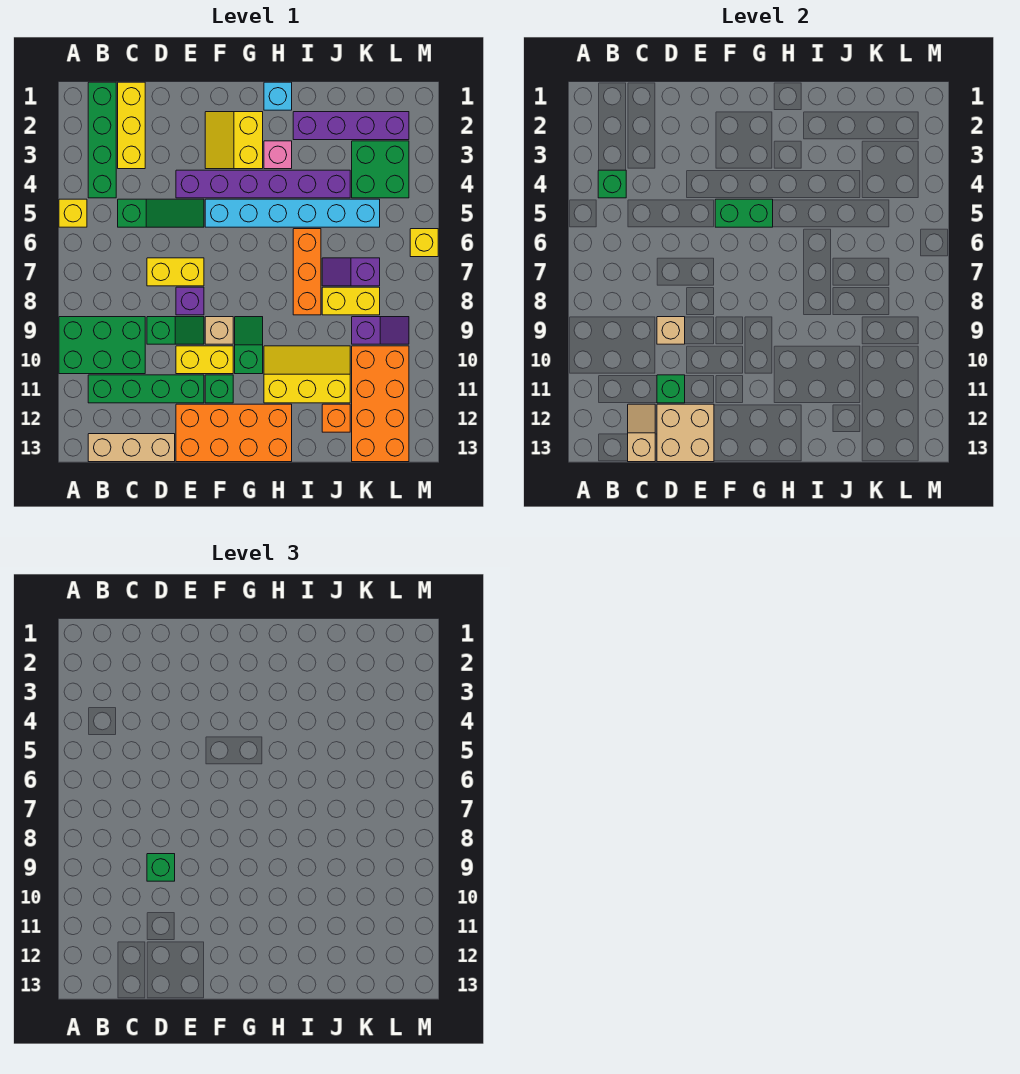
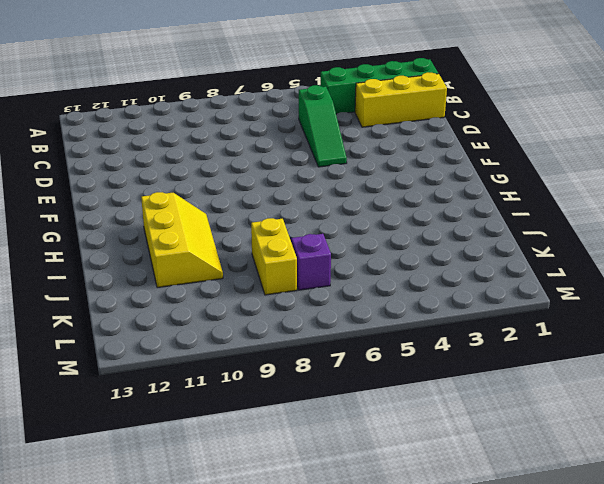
none -> yellow 1x1 brick [59,199,87,227]
none -> green 2x3 brick [59,317,145,374]
none -> green 1x4 brick [88,375,204,403]
none -> tan 1x3 brick [88,434,175,462]

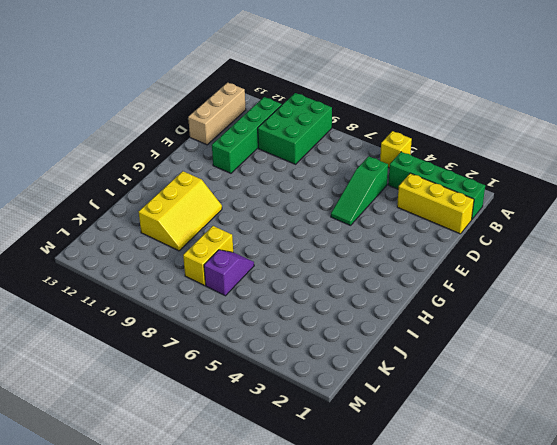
none -> yellow 1x2 brick [147,258,204,286]
none -> green 1x2 slope [147,317,204,344]
none -> purple 1x6 brick [176,170,350,198]
none -> purple 1x1 brick [176,287,204,315]

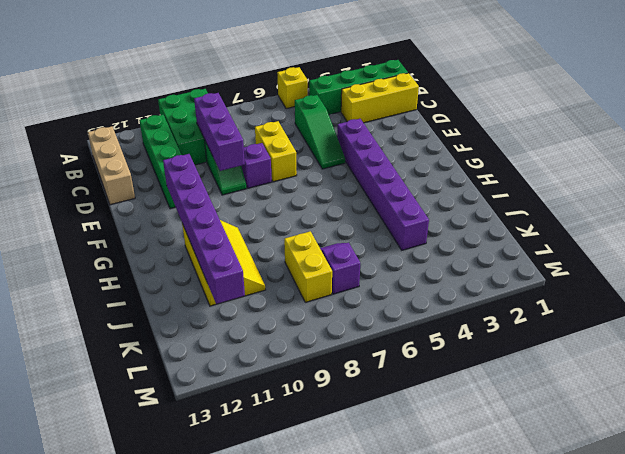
purple 1x3 brick [194,93,245,171] -> tan 1x1 brick [657,317,685,344]
purple 1x6 brick [163,154,245,304] -> none
none -> yellow 1x2 brick [176,346,233,374]
none -> orange 2x4 brick [176,404,292,462]
none -> yellow 2x2 slope [205,112,263,169]
none -> cyan 1x6 brick [205,199,380,227]

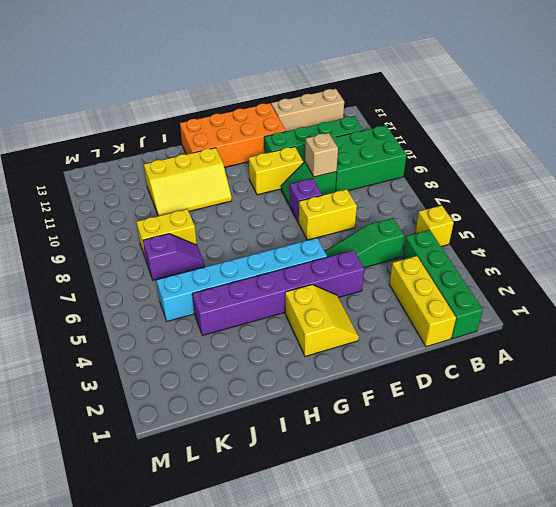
none -> tan 1x1 brick [205,317,233,344]
none -> green 1x1 brick [205,375,233,403]
none -> green 1x2 slope [235,317,263,374]
none -> cyan 1x1 brick [264,82,292,110]

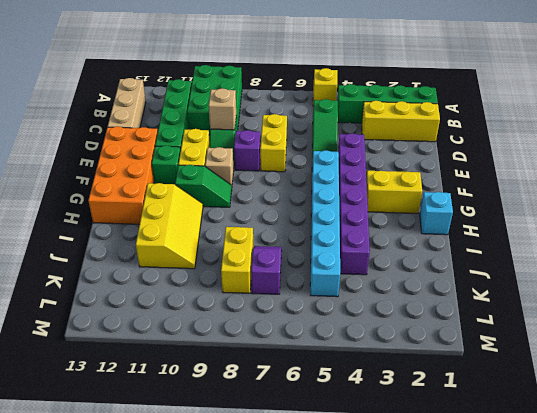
none -> pink 1x1 brick [264,141,292,169]
none -> purple 1x4 brick [293,112,409,140]
none -> orange 1x3 brick [293,229,321,315]
none -> orange 1x1 brick [322,404,350,432]

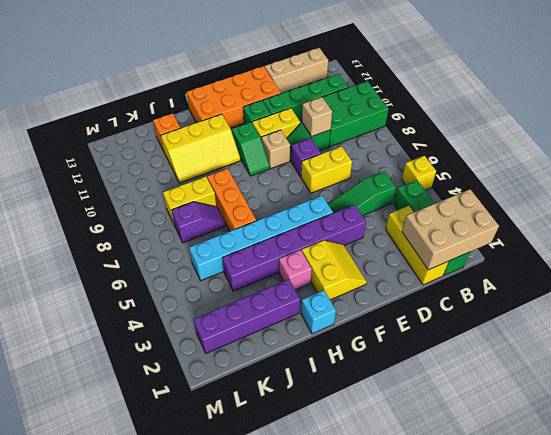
tan 2x3 brick [402,189,499,270] -> none
none -> green 2x2 brick [352,141,409,198]
none -> purple 1x2 slope [352,317,409,344]
none -> orange 2x4 brick [352,346,409,462]
none -> yellow 1x1 brick [410,229,438,257]

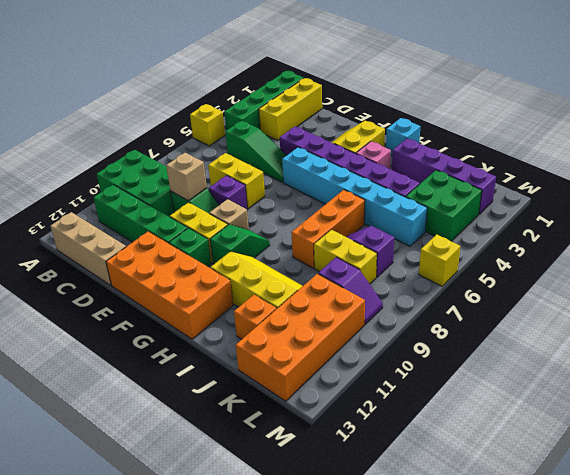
none -> green 1x1 brick [598,170,626,198]
none -> tan 1x2 slope [628,404,655,462]
none -> green 1x1 brick [657,375,685,403]
none -> tan 2x2 brick [657,404,714,462]

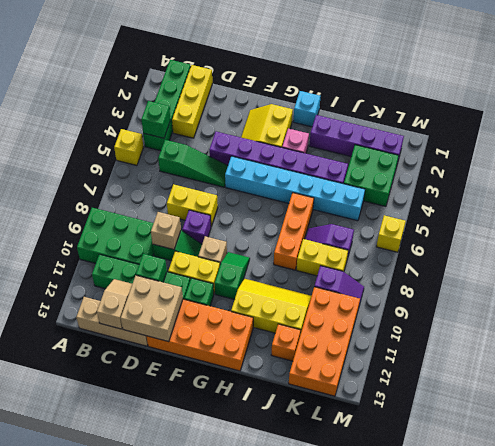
none -> green 1x2 brick [715,199,773,227]
none -> green 1x1 brick [147,854,175,881]

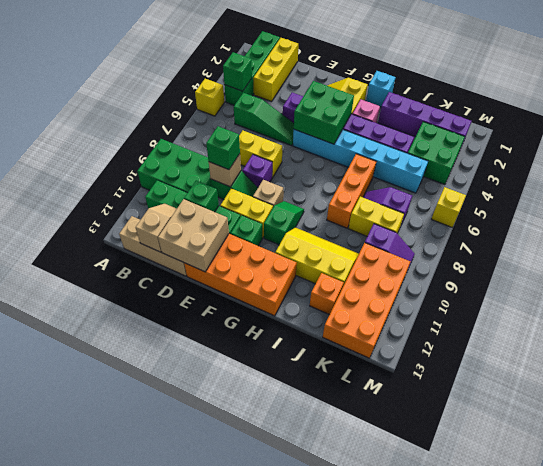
green 2x2 brick [294,81,354,144] -> green 1x2 brick [715,199,773,227]

